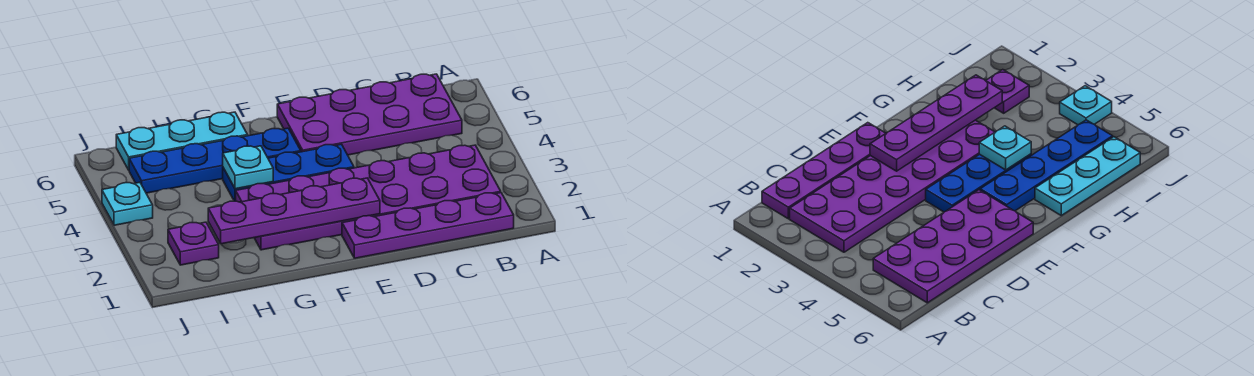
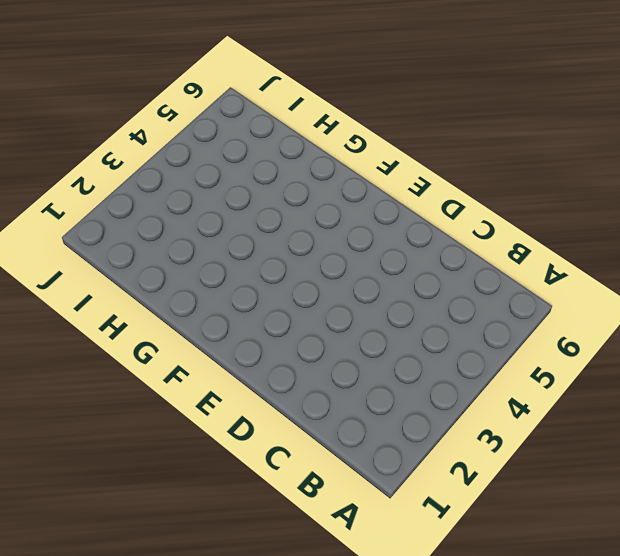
none -> purple 1x4 plate [342,193,514,258]
none -> purple 2x6 plate [236,145,501,250]

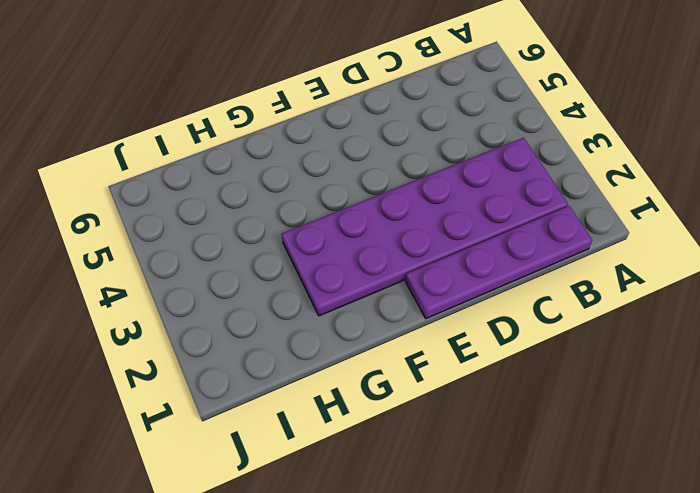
none -> purple 2x4 plate [277,74,462,155]
none -> blue 1x3 plate [223,144,354,201]

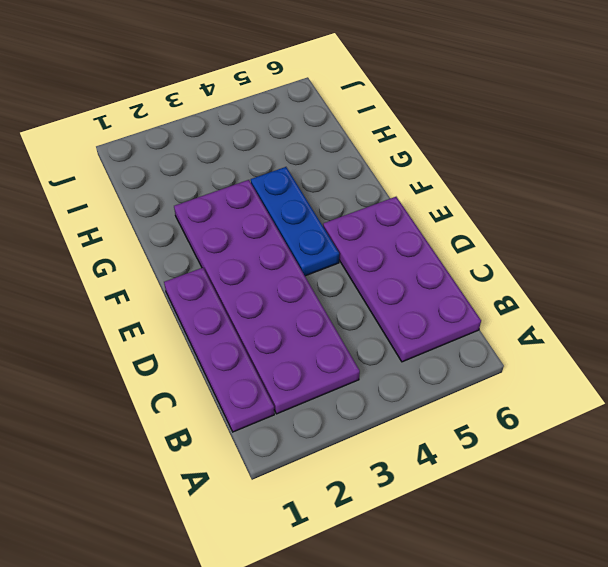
none -> blue 1x4 plate [129,128,301,193]
none -> cyan 1x3 plate [116,112,248,170]

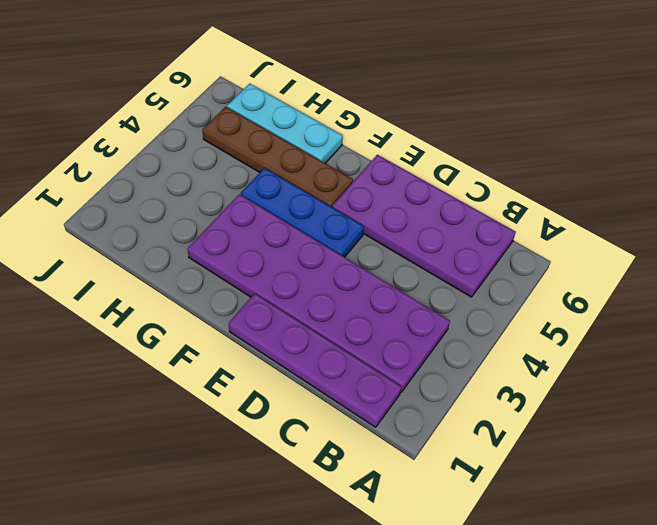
brown 1x4 plate [202,107,353,207] -> blue 1x4 plate [129,128,301,193]
none -> purple 1x1 plate [168,222,219,265]
none -> cyan 1x1 plate [102,182,153,225]

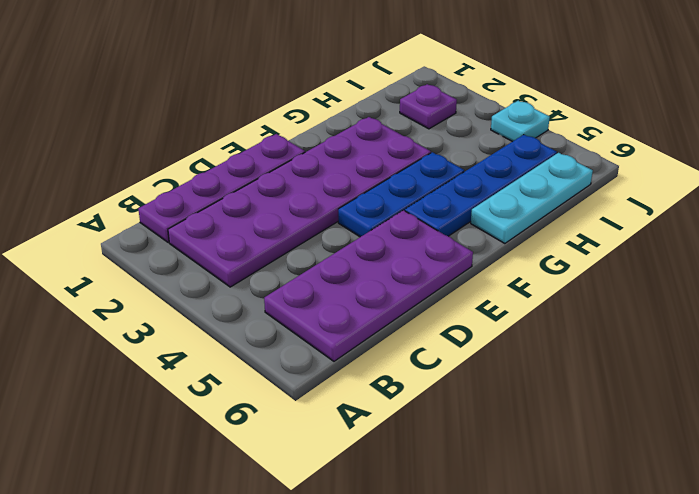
none -> purple 1x4 plate [208,178,380,244]
none -> cyan 1x1 plate [223,146,273,189]

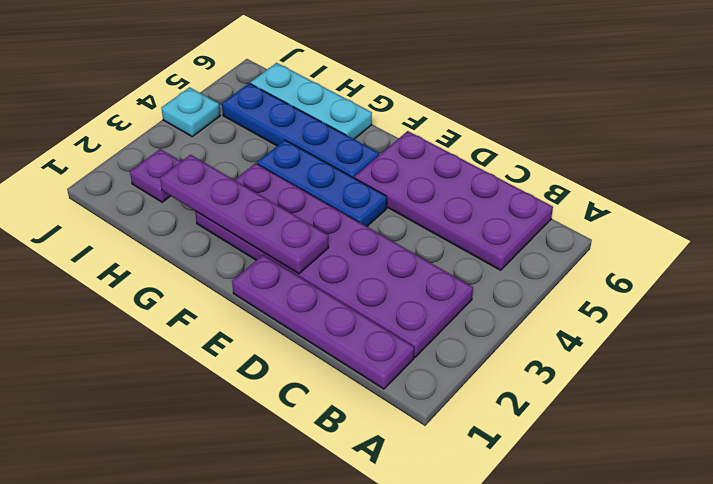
none -> cyan 1x1 plate [223,146,273,189]

